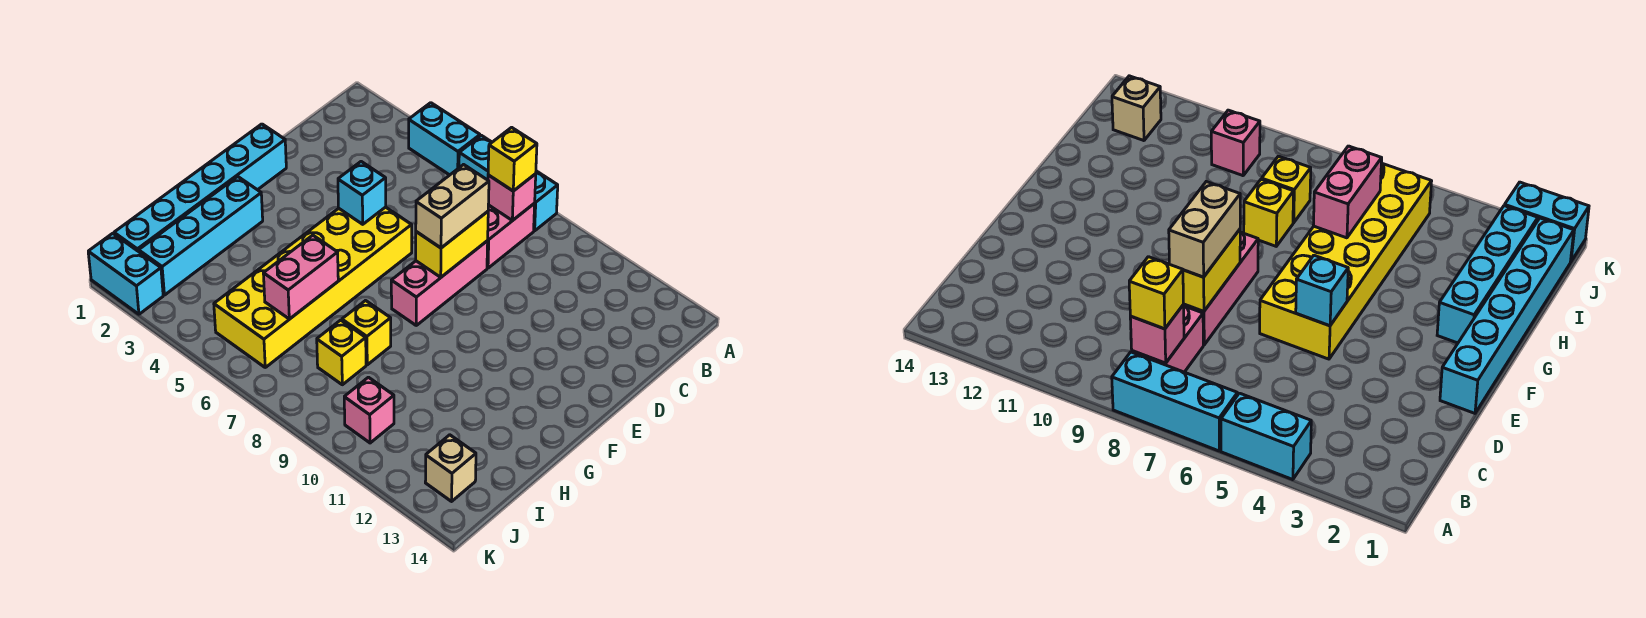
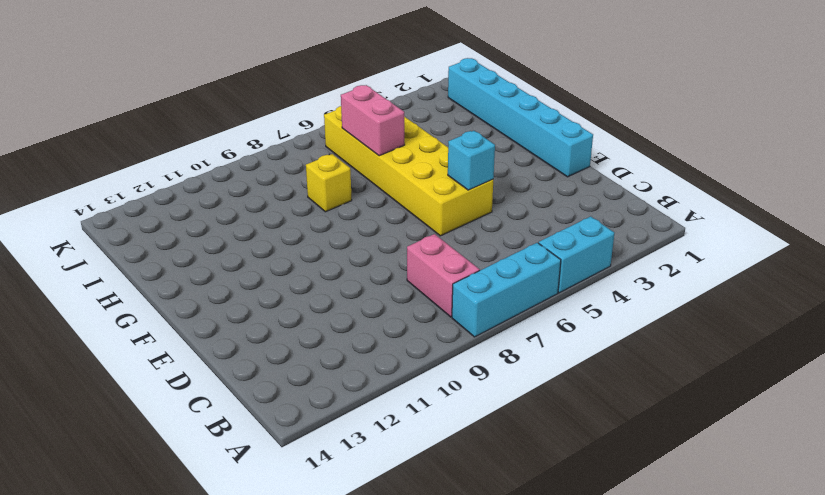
none -> pink 1x3 brick [391,241,488,325]
none -> cyan 1x4 brick [139,177,263,295]
none -> yellow 1x1 brick [317,320,366,385]

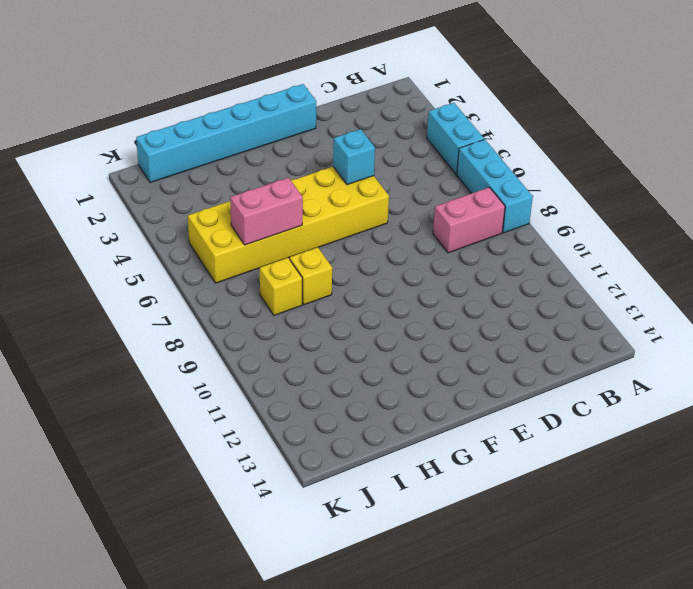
none -> pink 1x3 brick [391,241,488,325]
none -> cyan 1x4 brick [139,177,263,295]
none -> pink 1x1 brick [344,377,394,443]

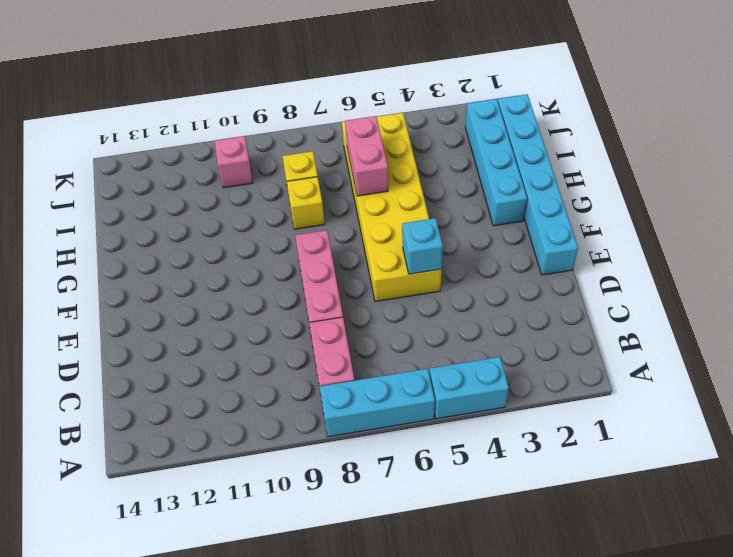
none -> tan 1x1 brick [425,435,476,501]
none -> cyan 1x2 brick [88,233,163,314]
none -> pink 1x1 brick [488,174,536,221]

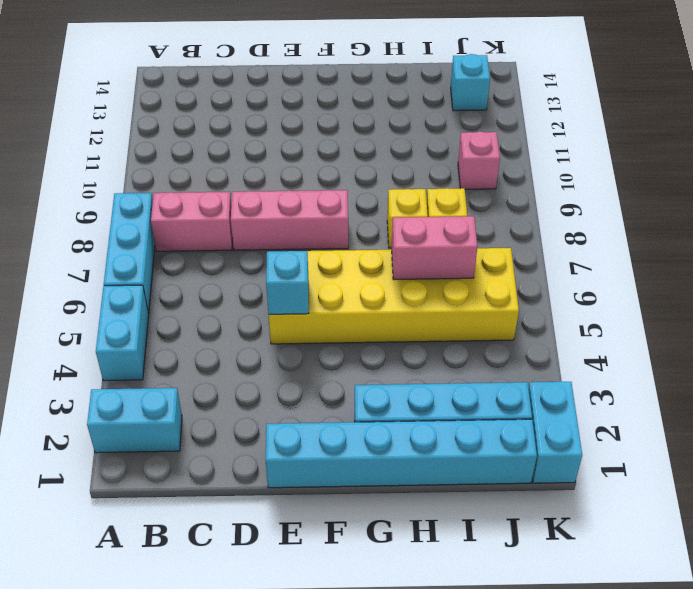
cyan 1x2 brick [87,388,182,453] -> none
cyan 1x1 brick [451,54,490,111] -> tan 1x1 brick [425,435,476,501]
none -> pink 1x1 brick [488,174,536,221]
none -> yellow 1x2 brick [416,212,488,277]
none -> yellow 1x1 brick [488,127,537,191]

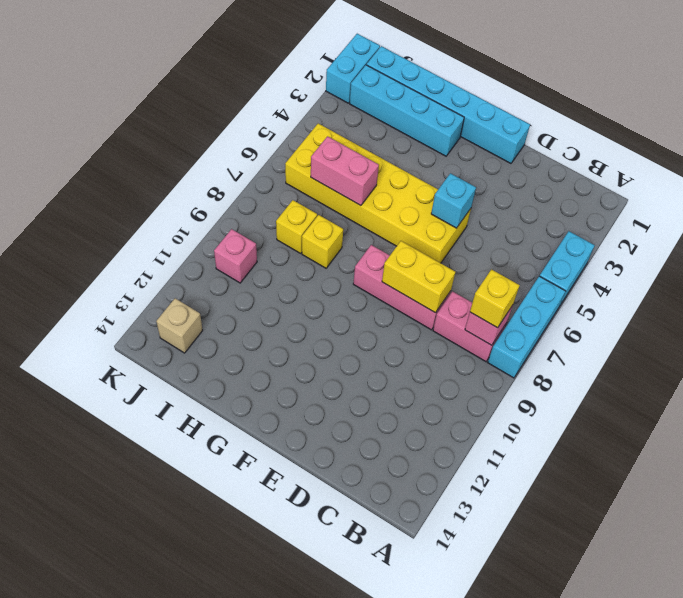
none -> tan 1x2 brick [416,165,489,248]

